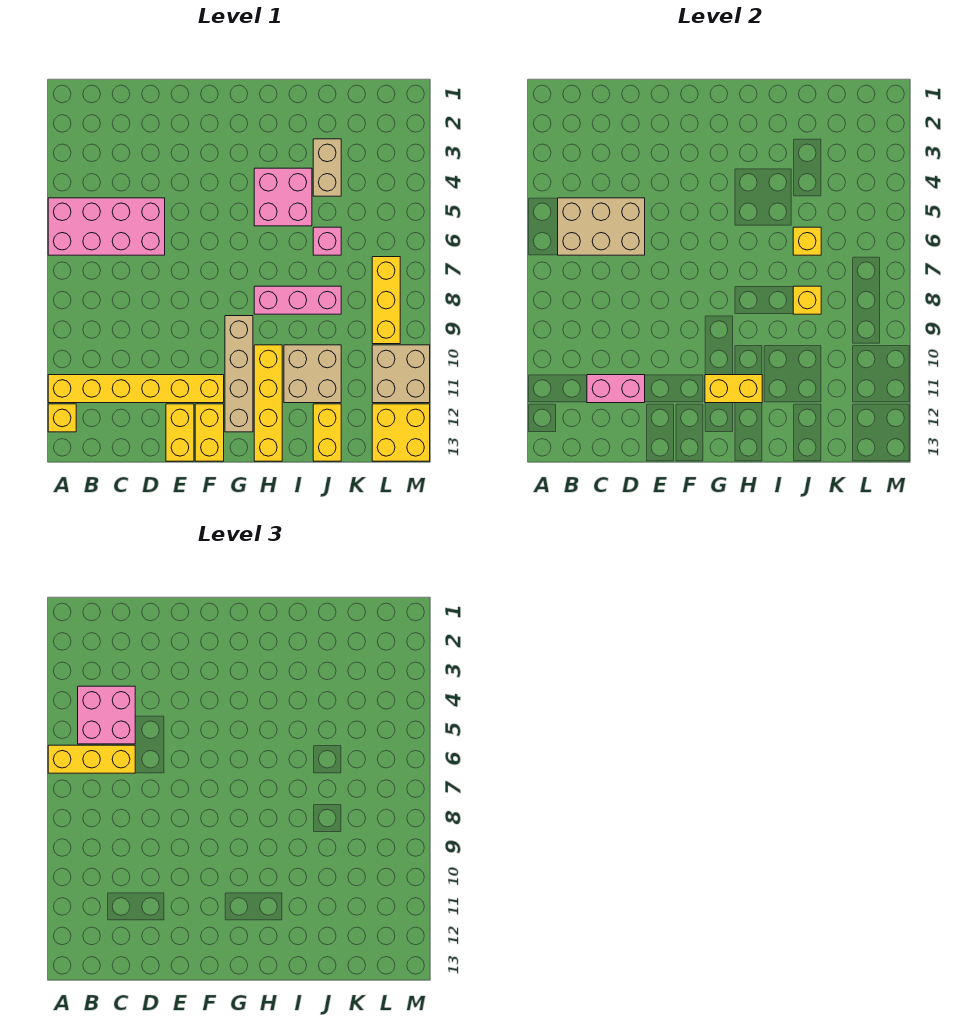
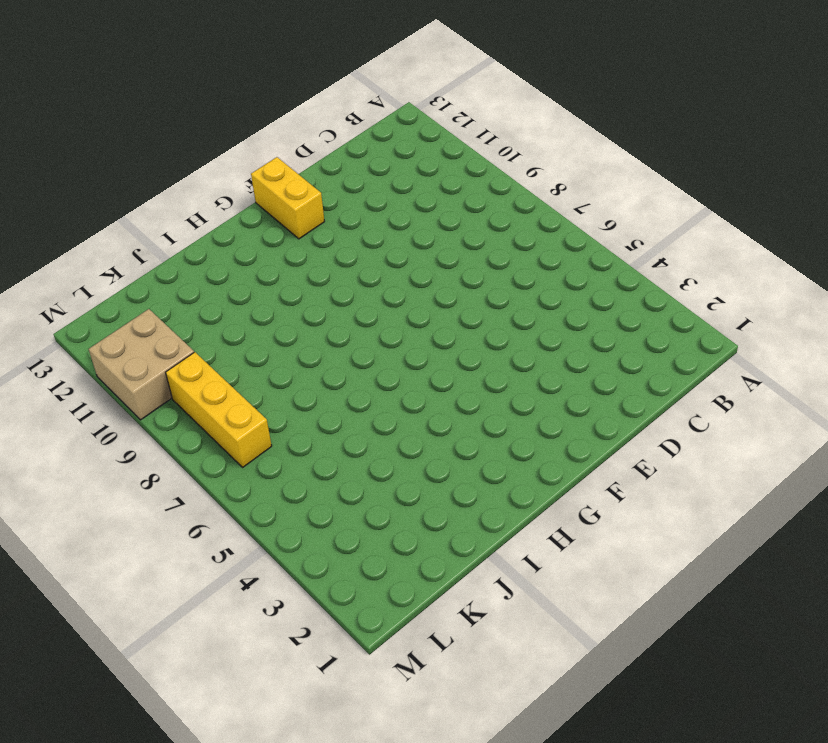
none -> pink 2x4 brick [48,198,165,255]
none -> yellow 1x6 brick [48,375,224,403]
none -> yellow 1x1 brick [48,404,76,432]

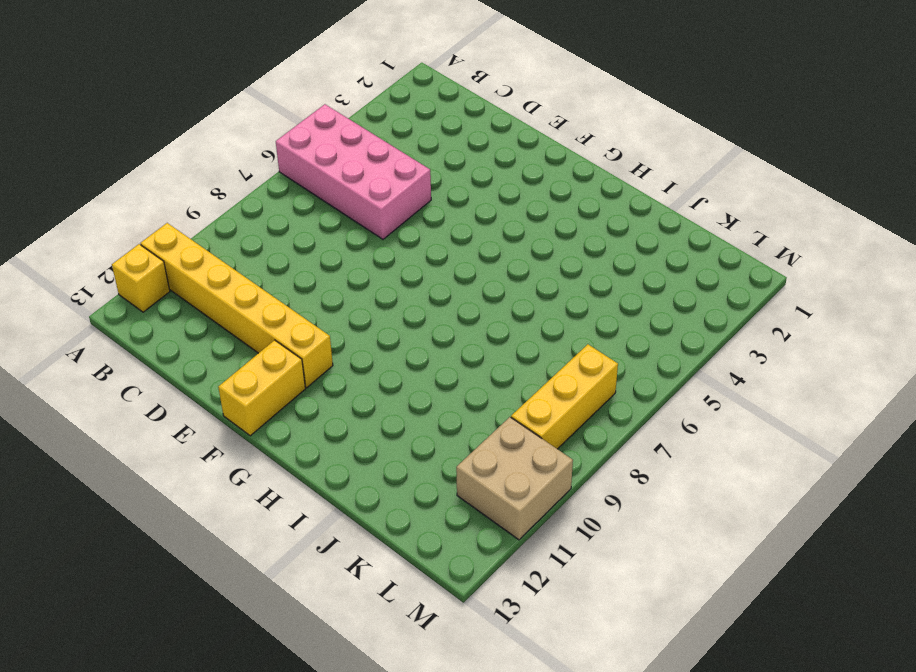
none -> yellow 1x2 brick [166,404,194,461]
none -> tan 1x4 brick [225,316,253,432]
none -> pink 2x2 brick [254,168,312,226]

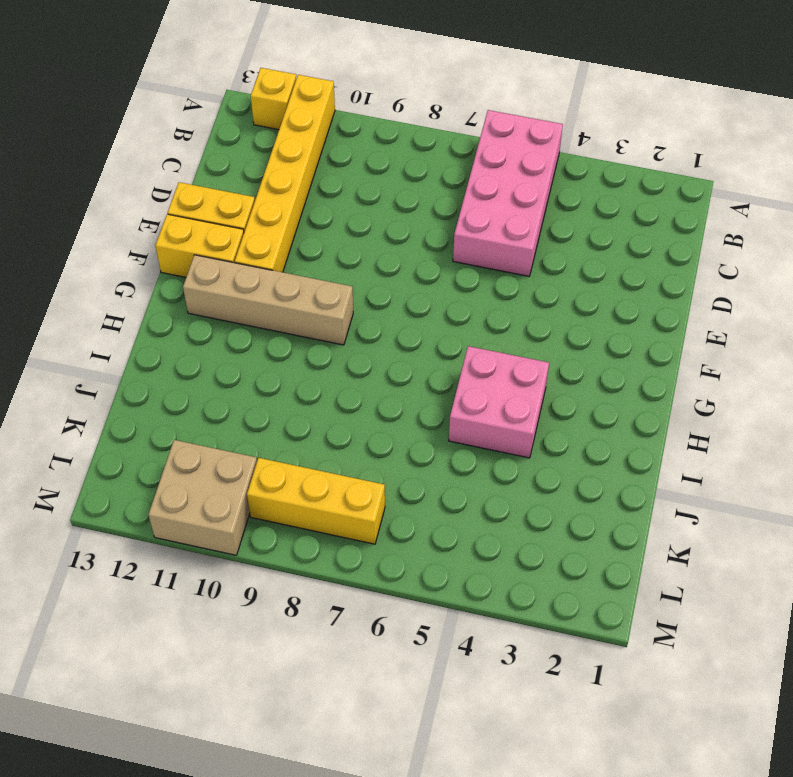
none -> pink 1x3 brick [254,286,341,314]
none -> yellow 1x4 brick [254,345,282,461]
none -> tan 2x2 brick [284,345,341,403]

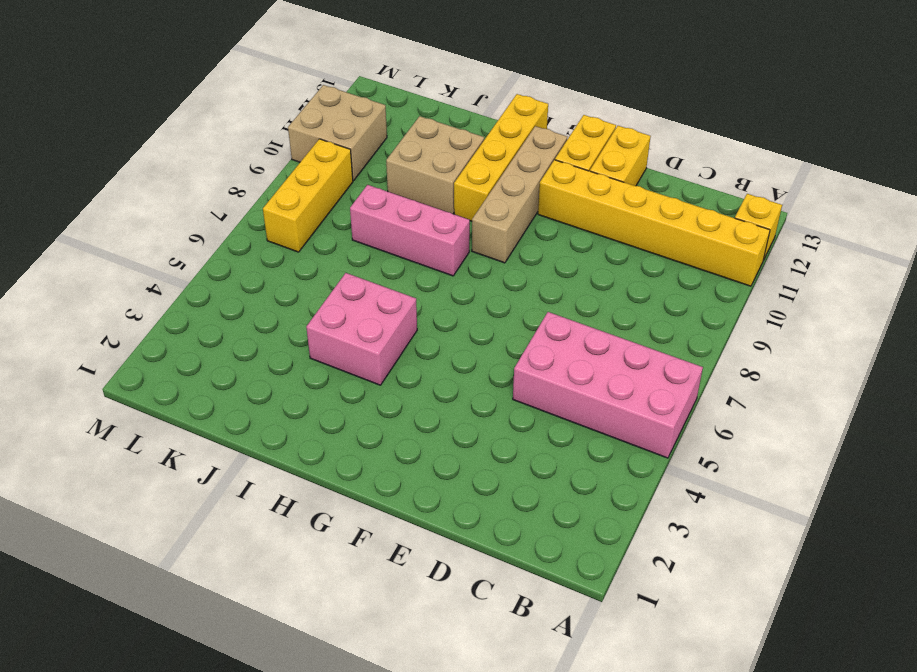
none -> tan 1x2 brick [313,139,341,196]
none -> pink 1x1 brick [313,227,341,255]
none -> yellow 1x2 brick [313,404,341,461]

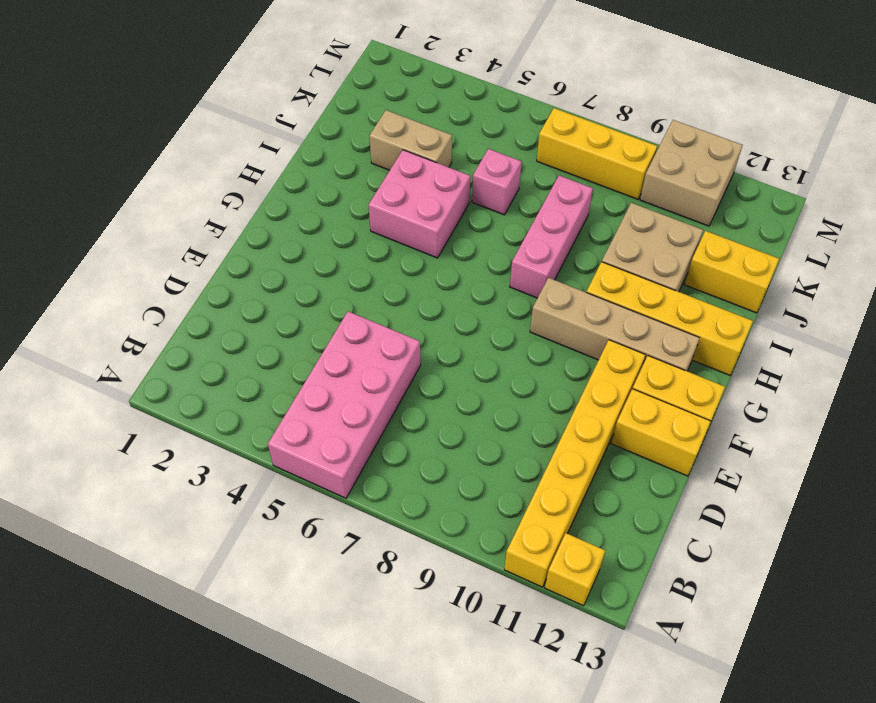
none -> yellow 2x2 brick [372,404,430,461]
none -> tan 2x3 brick [558,198,645,255]
none -> pink 1x2 brick [587,375,645,403]

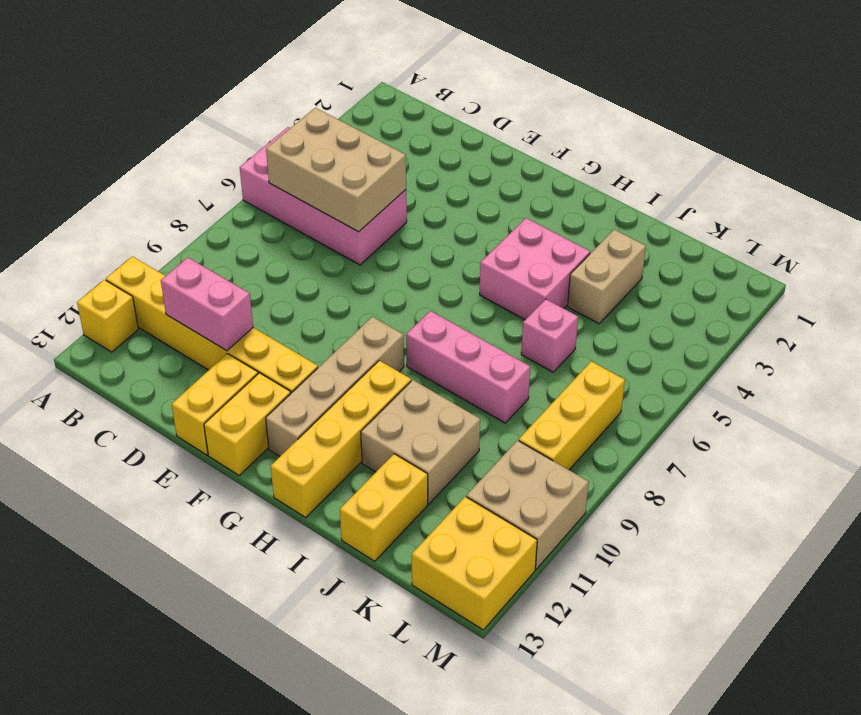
none -> yellow 1x2 brick [705,375,762,403]
none -> yellow 1x1 brick [793,227,821,255]
none -> yellow 1x1 brick [793,286,821,314]

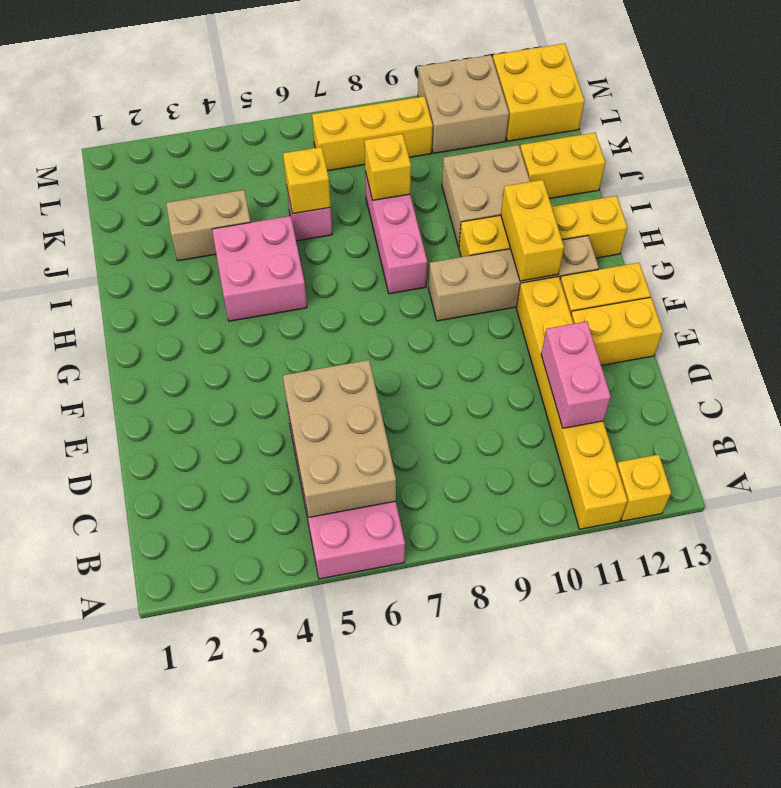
none -> yellow 1x3 brick [48,745,135,773]
none -> pink 2x2 brick [78,686,135,744]

